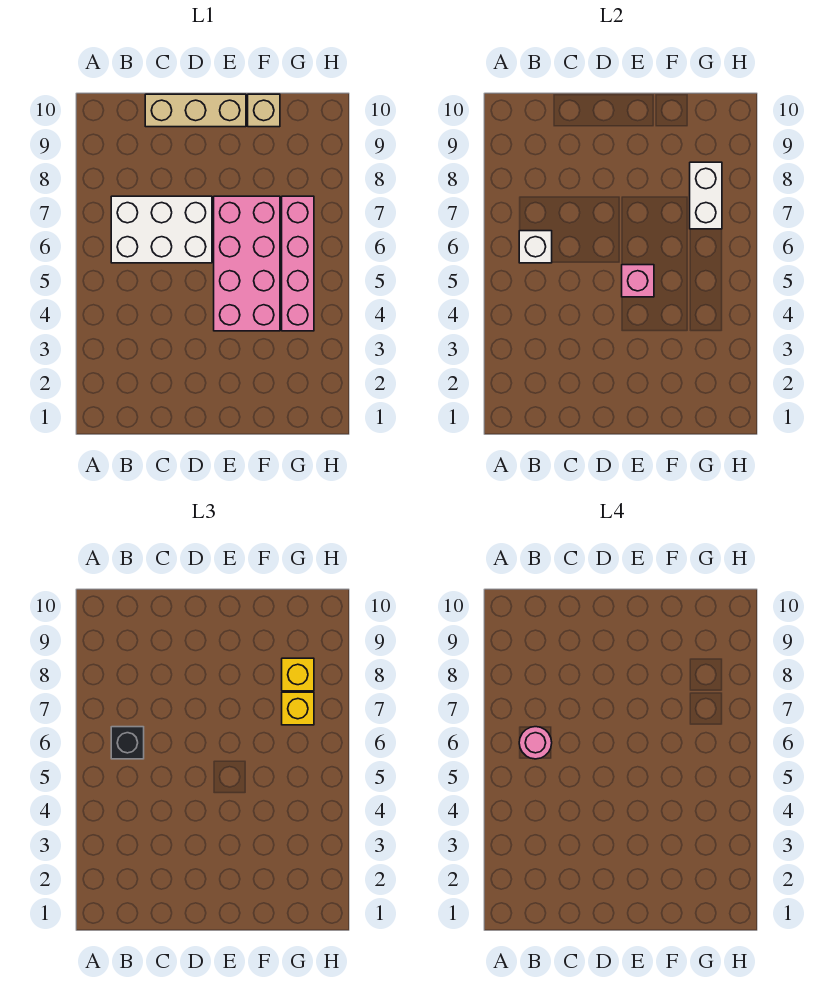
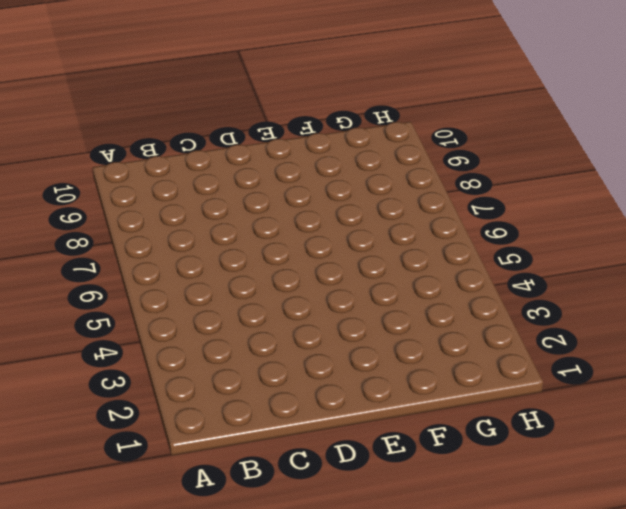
none -> white 2x3 brick [111,196,212,263]
none -> tan 1x3 brick [145,94,246,127]
none -> pink 2x4 brick [214,196,280,331]

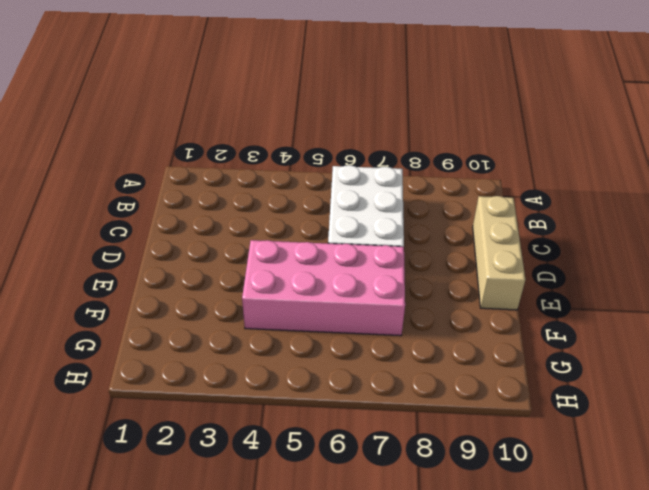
none -> tan 1x1 brick [248,94,280,127]
none -> pink 1x4 brick [282,196,314,331]
none -> white 1x1 brick [519,231,552,263]

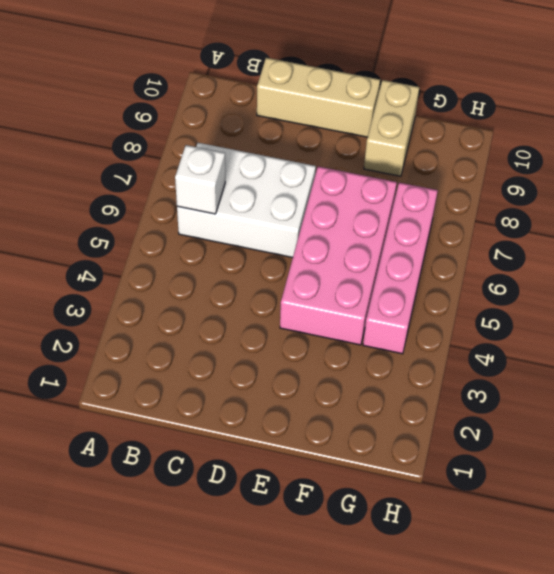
tan 1x2 brick [364,80,419,176] -> tan 1x1 brick [248,94,280,127]
none -> pink 1x1 brick [622,265,654,297]
none -> white 1x2 brick [690,162,722,229]
none -> black 1x1 brick [111,727,144,759]

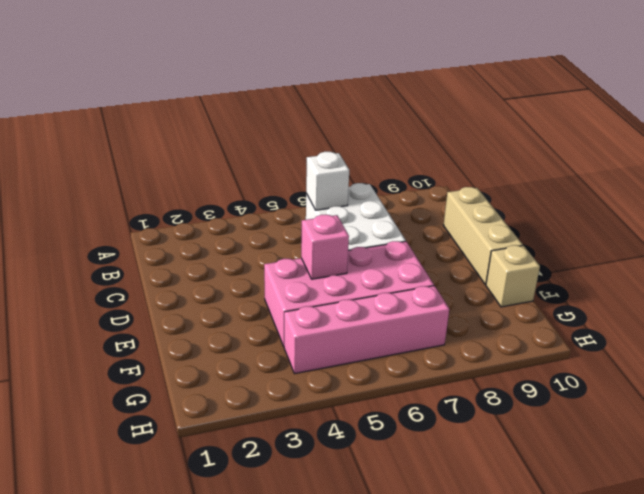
none -> white 1x2 brick [690,162,722,229]
none -> black 1x1 brick [111,727,144,759]
none -> yellow 1x1 brick [282,692,314,725]

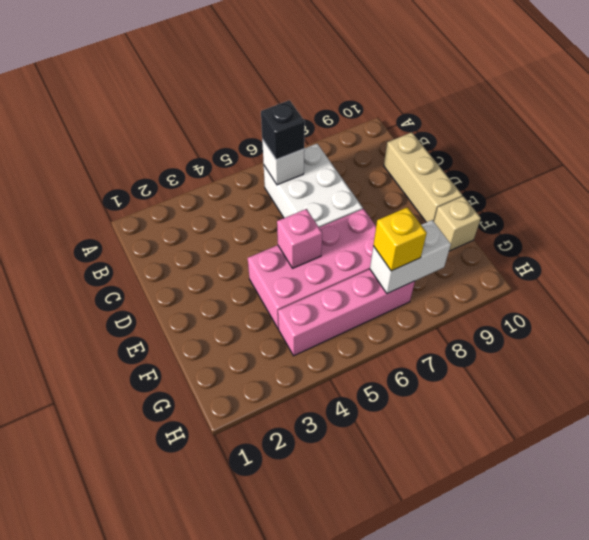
none -> yellow 1x1 brick [282,658,314,691]
none -> pink 1x1 round brick [519,727,552,759]

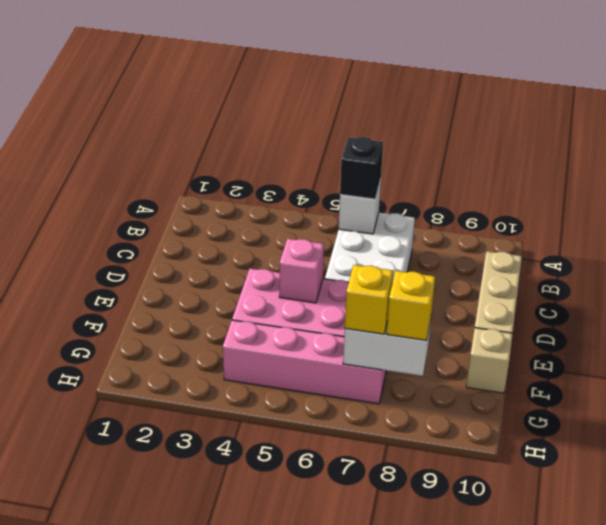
none -> pink 1x1 round brick [519,727,552,759]

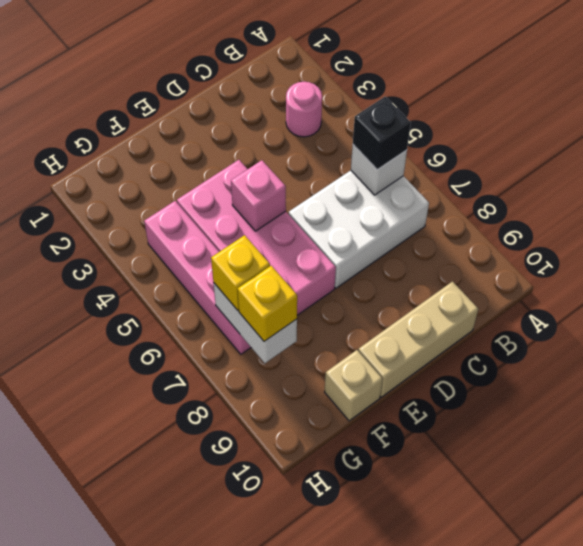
pink 1x1 round brick [286,82,322,137] -> pink 1x1 round brick moved to [519,727,552,759]

